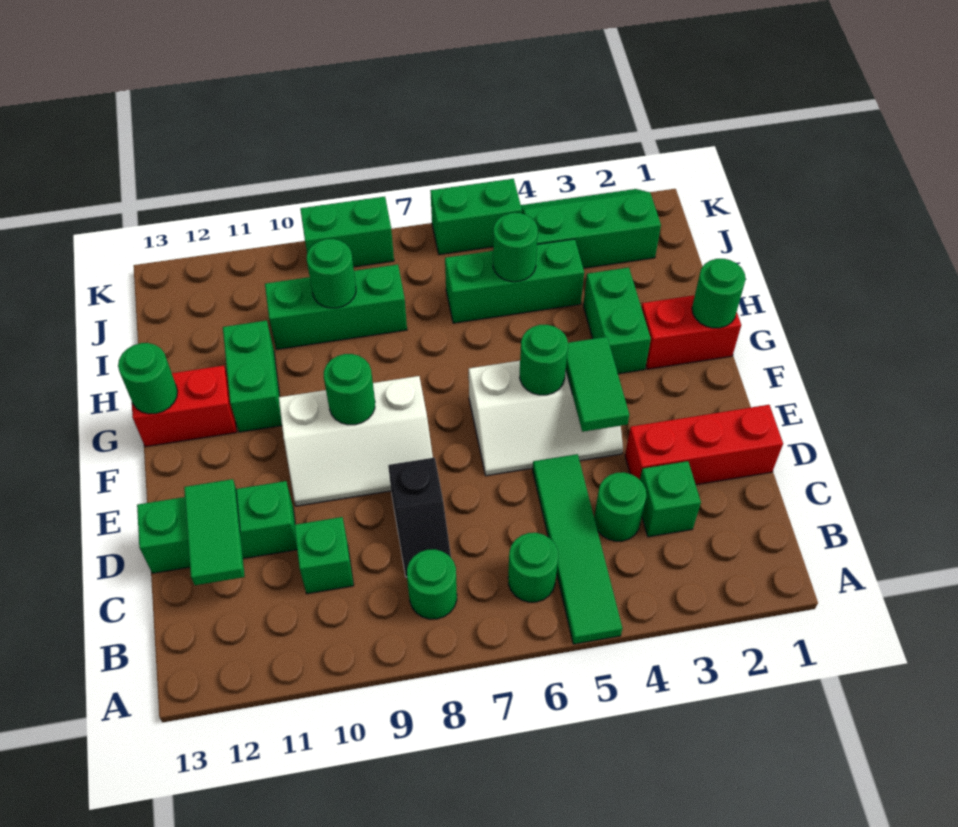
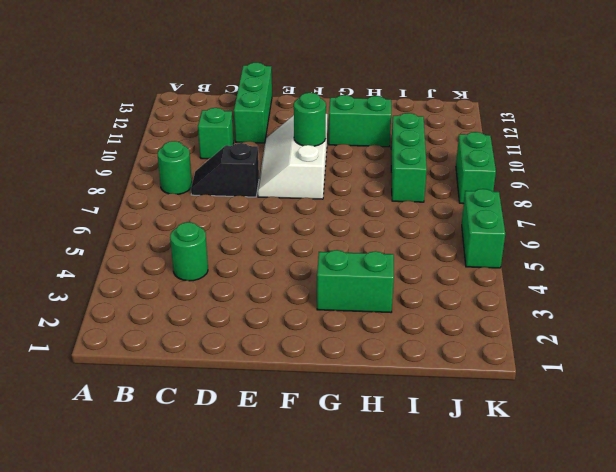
none -> green 1x4 tile [533,454,622,644]
none -> green 1x1 round brick [508,533,558,602]
none -> green 1x1 brick [640,461,701,537]

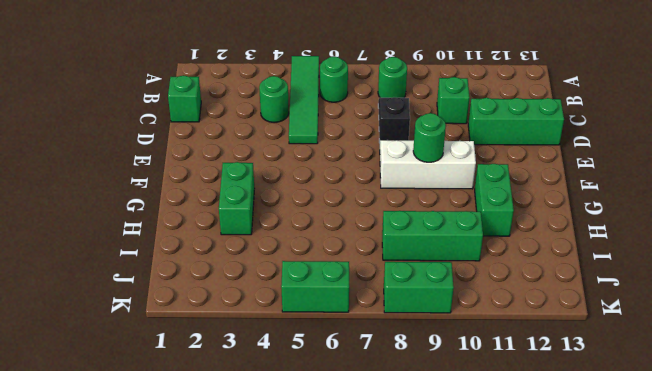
green 1x1 brick [168,76,201,122] -> green 1x1 brick moved to [640,461,701,537]
none -> red 1x3 brick [625,405,783,485]
none -> white 2x3 slope [469,361,623,476]
none -> red 1x2 brick [641,295,741,369]

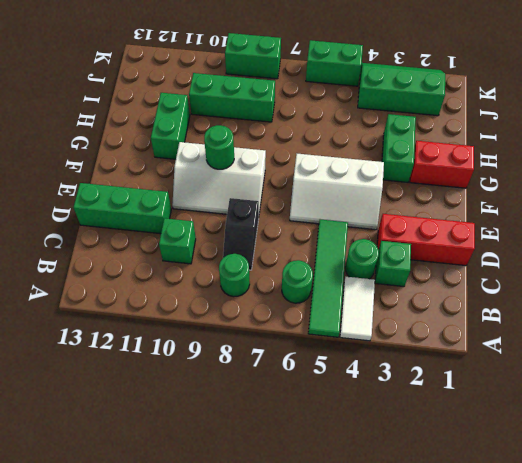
white 1x2 tile [340,277,375,341] -> none
none -> red 1x2 brick [132,365,237,447]
none -> green 1x3 brick [445,239,584,323]
none -> green 1x2 tile [184,479,245,585]

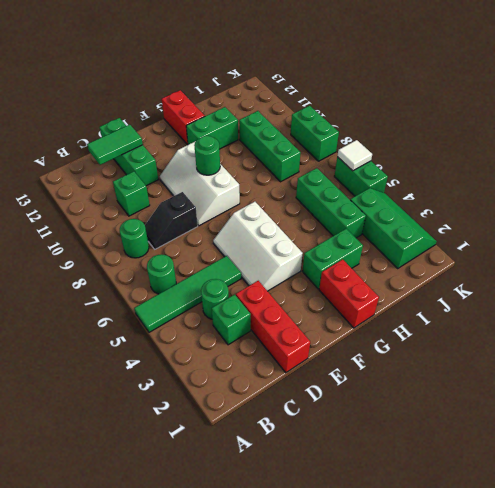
white 1x1 tile [337,140,372,171] -> none
none -> green 1x2 tile [566,337,629,432]
none -> green 1x1 round brick [520,325,568,395]
none -> green 1x1 round brick [692,259,746,328]

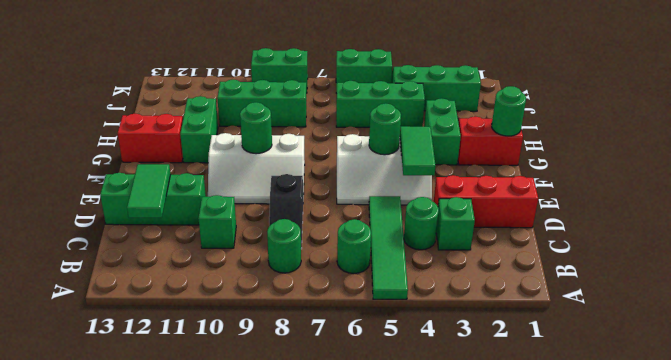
none -> green 1x1 round brick [118,343,178,414]
none -> green 1x1 round brick [493,213,538,282]
none -> green 1x1 round brick [307,239,356,308]

